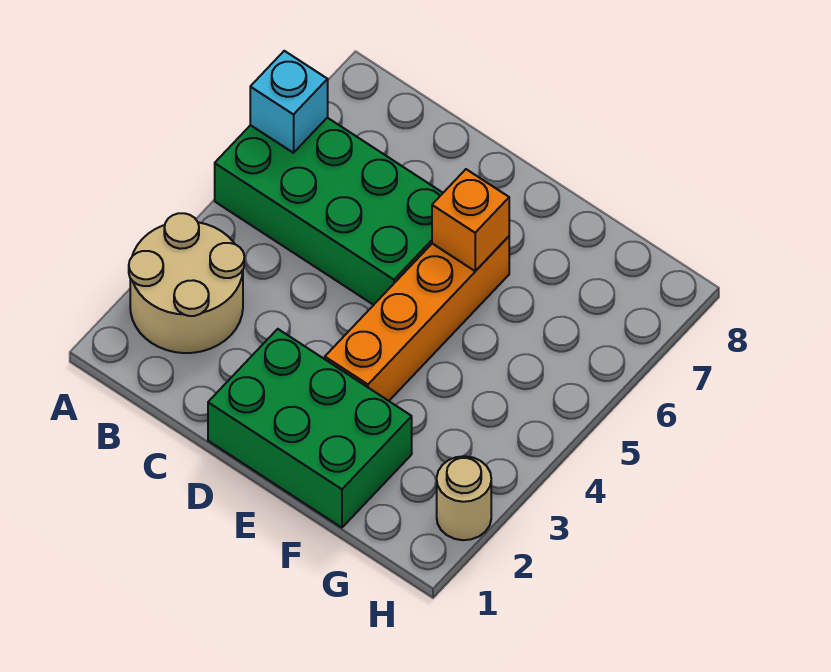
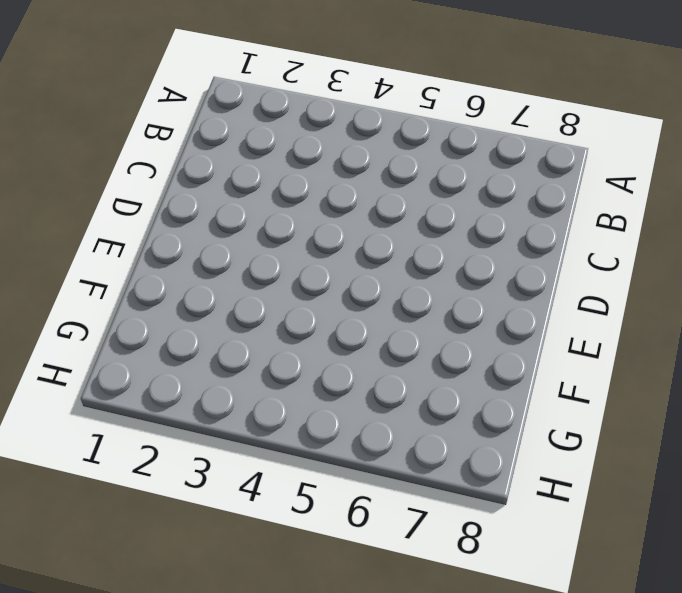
none -> tan 2x2 round brick [129,213,244,353]
none -> green 2x4 brick [215,118,443,305]

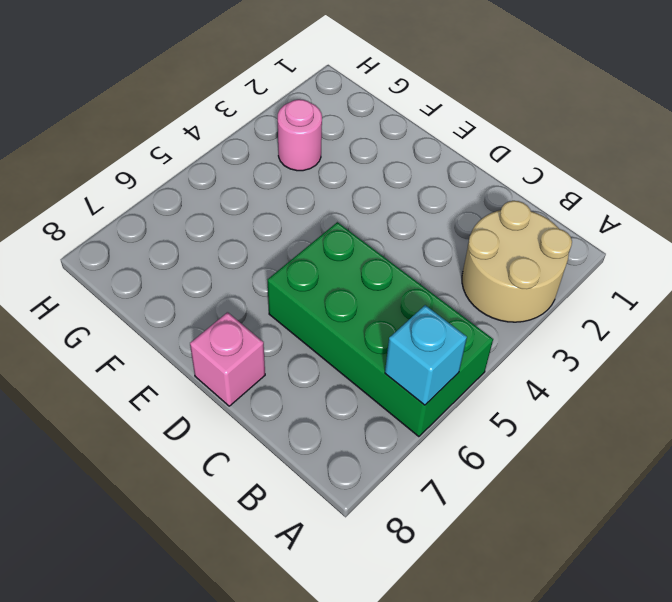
pink 1x1 brick [190,312,265,406] -> none
pink 1x1 round brick [278,99,322,171] -> none
none -> green 2x3 brick [208,329,412,528]
none -> orange 1x4 brick [325,236,509,401]

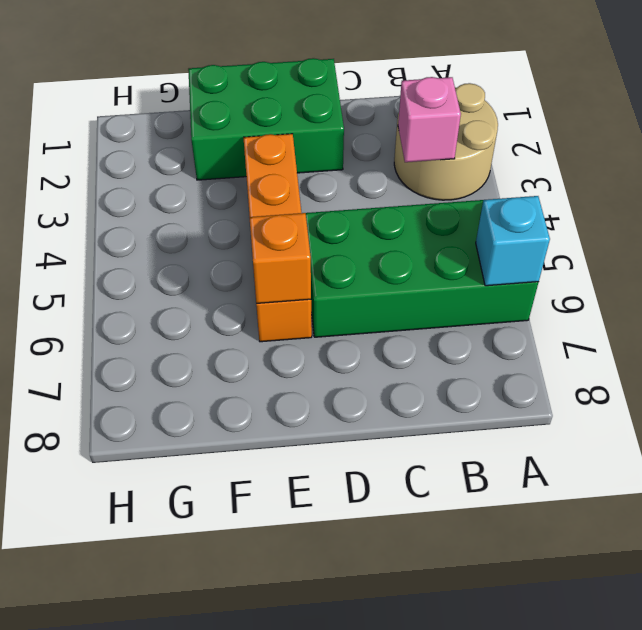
pink 1x1 brick [398,77,461,162] -> none
none -> tan 1x1 round brick [437,456,491,540]

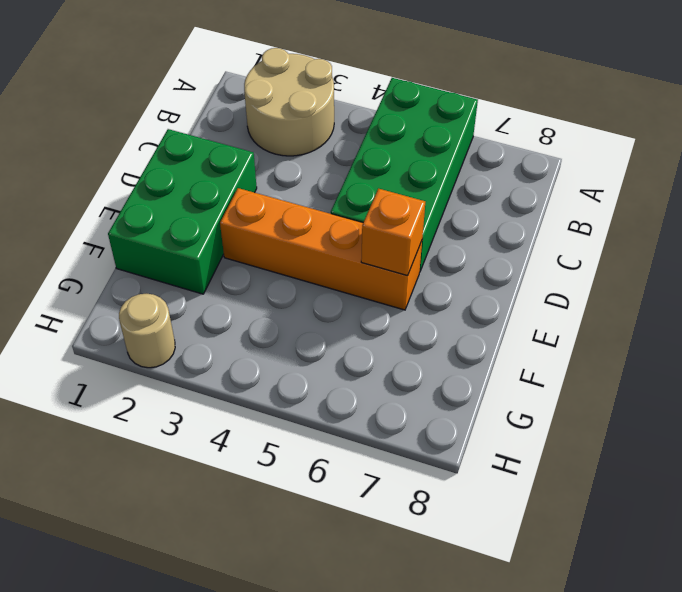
none -> cyan 1x1 brick [250,51,328,153]

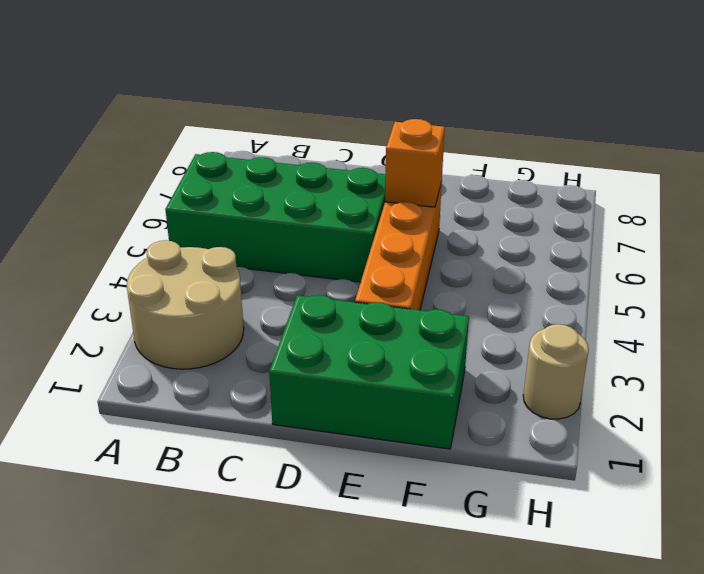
none -> cyan 1x1 brick [250,51,328,153]

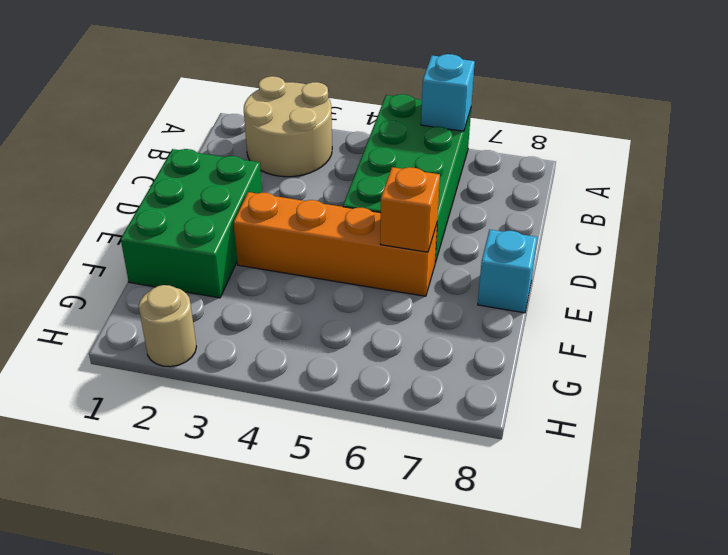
cyan 1x1 brick [478,230,537,313] -> none

